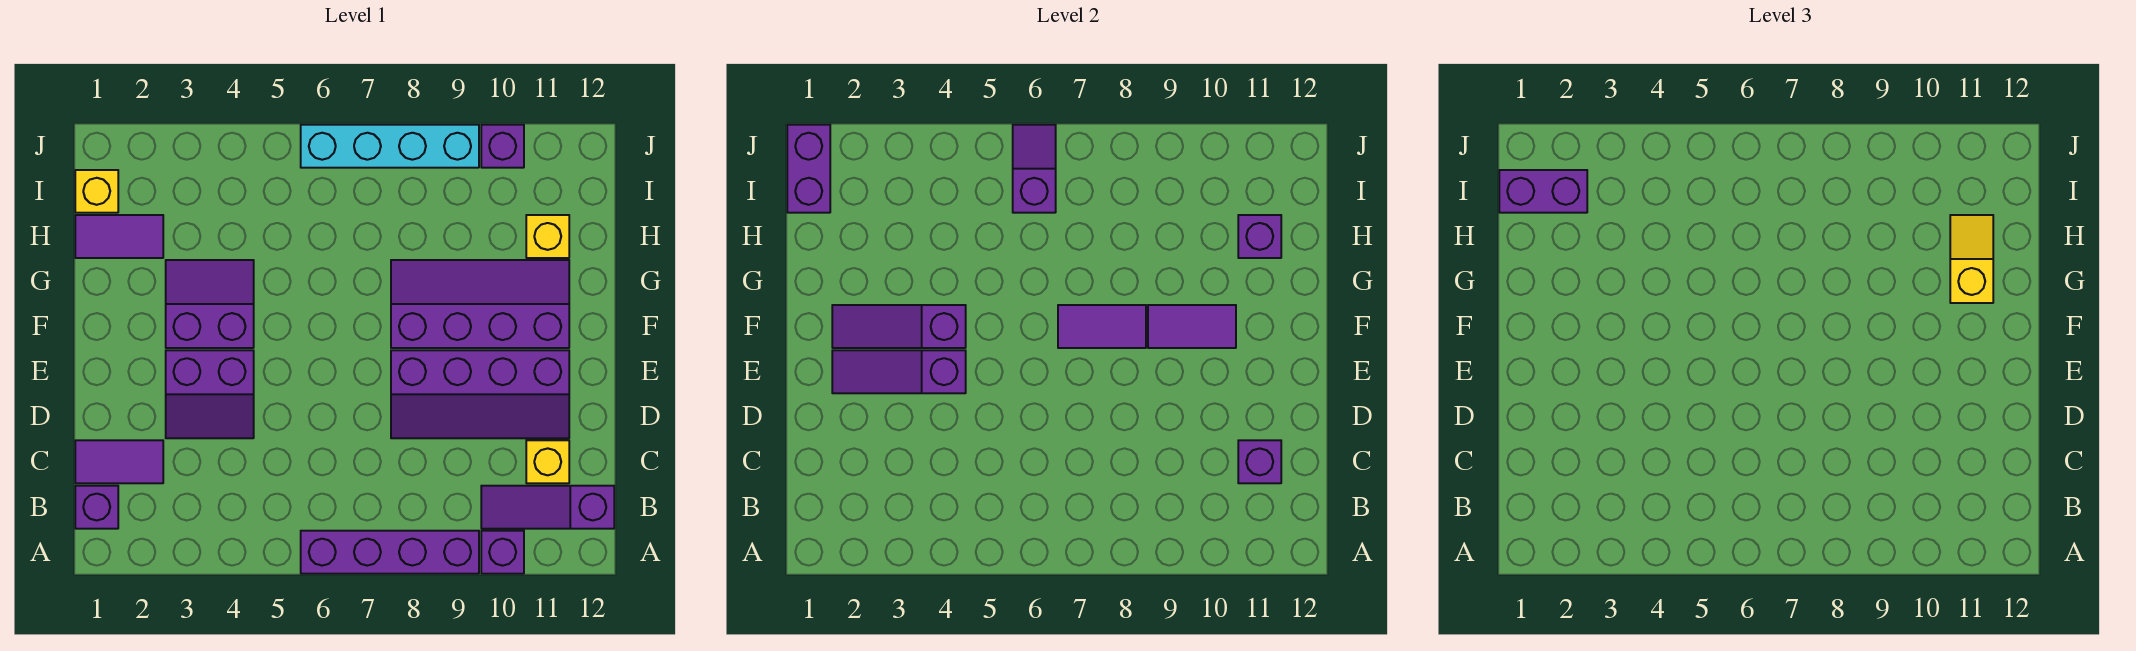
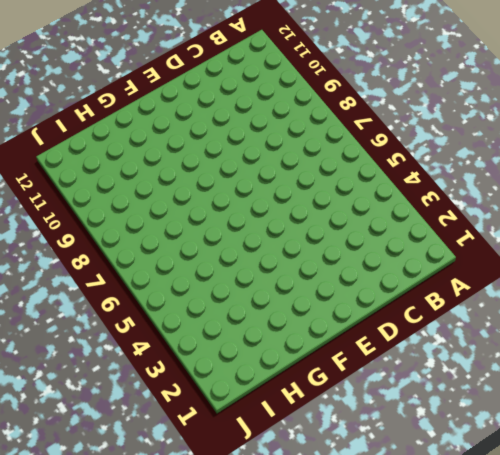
none -> purple 1x4 brick [301,531,479,574]
none -> purple 1x1 brick [481,531,524,574]
none -> purple 1x1 brick [75,486,118,529]

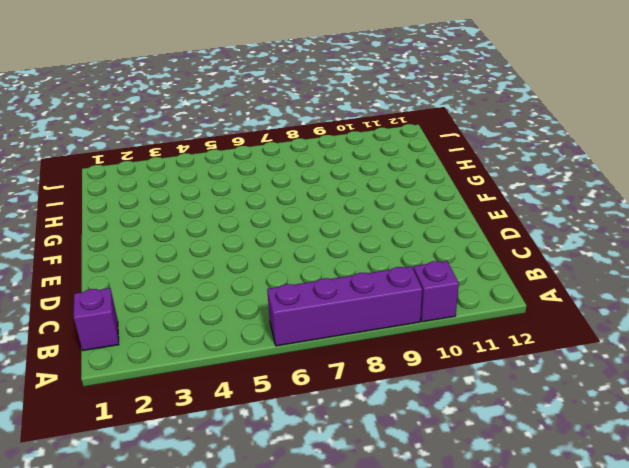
none -> purple 1x3 slope [481,486,614,529]
none -> purple 1x2 tile [75,440,163,483]
none -> yellow 1x1 brick [526,440,569,483]

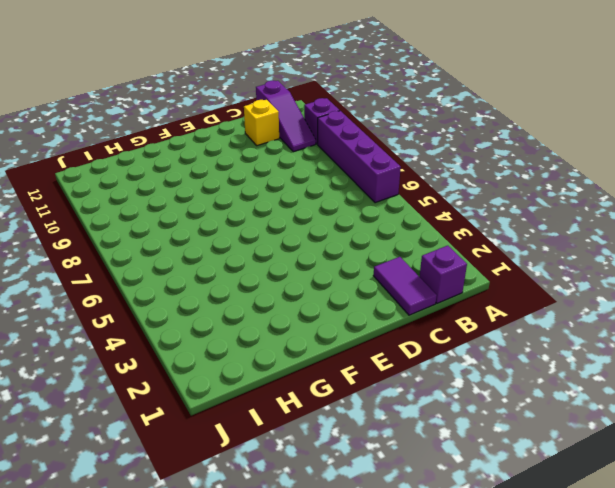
none -> purple 2x2 slope [166,350,254,438]
none -> purple 2x4 slope [391,350,569,438]
none -> purple 2x2 slope [166,260,254,348]

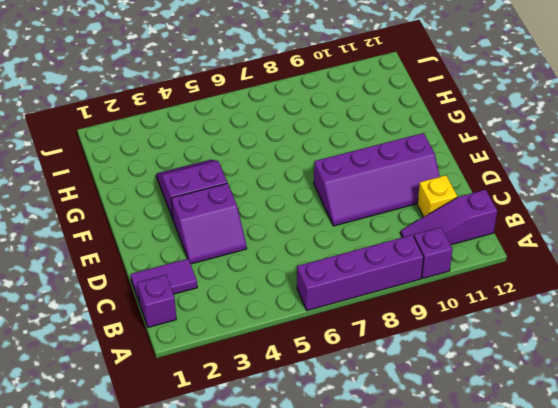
none -> purple 2x4 slope [391,260,569,348]
none -> purple 1x2 tile [75,215,163,258]
none -> yellow 1x1 brick [526,215,569,258]

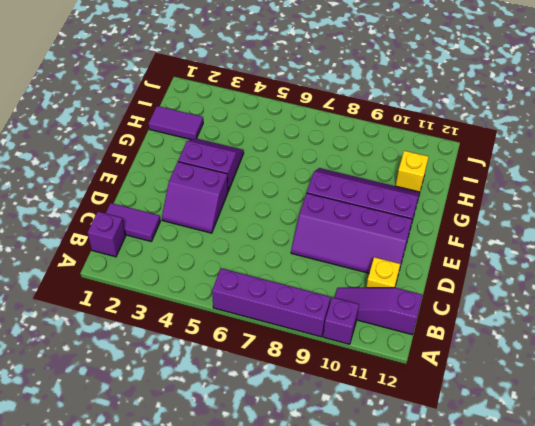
none -> yellow 1x1 brick [75,170,118,213]
none -> cyan 1x4 brick [301,125,479,168]
none -> purple 1x1 brick [481,125,524,168]

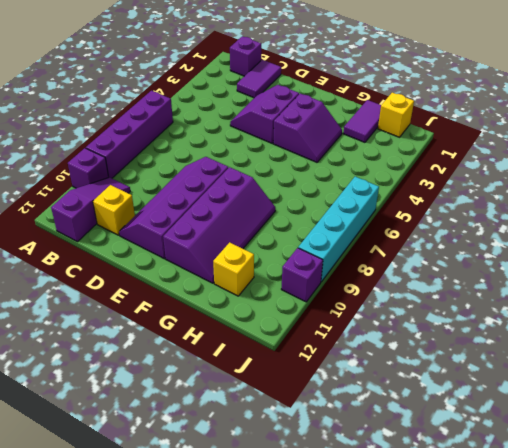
none -> purple 1x1 brick [1238,440,1281,483]
none -> purple 1x3 slope [832,350,966,393]
none -> purple 1x3 slope [832,305,966,348]

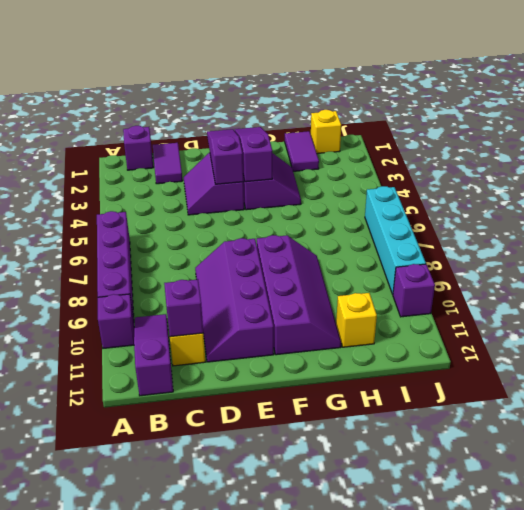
none -> purple 1x2 tile [1058,305,1146,348]
none -> purple 1x2 tile [1148,305,1236,348]
none -> purple 1x1 brick [1238,215,1281,258]

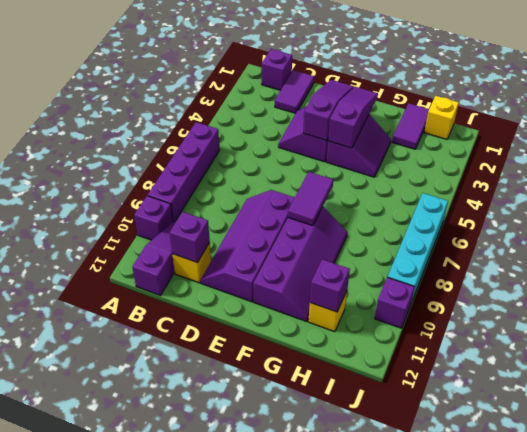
none -> purple 1x2 tile [1148,305,1236,348]
none -> purple 1x2 brick [787,125,830,213]
none -> purple 1x2 slope [1013,125,1056,213]

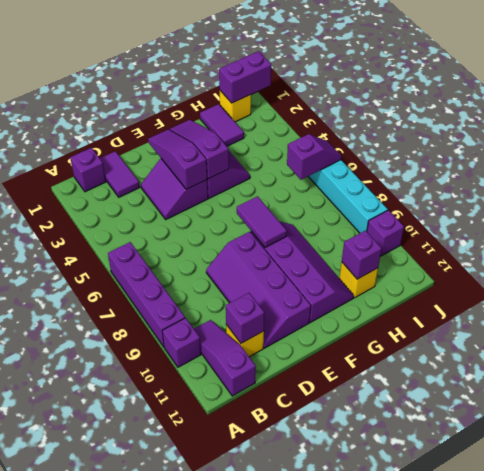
none -> purple 1x2 tile [1148,305,1236,348]
none -> yellow 1x2 slope [1950,215,1993,303]
none -> purple 1x2 brick [1499,170,1587,213]

